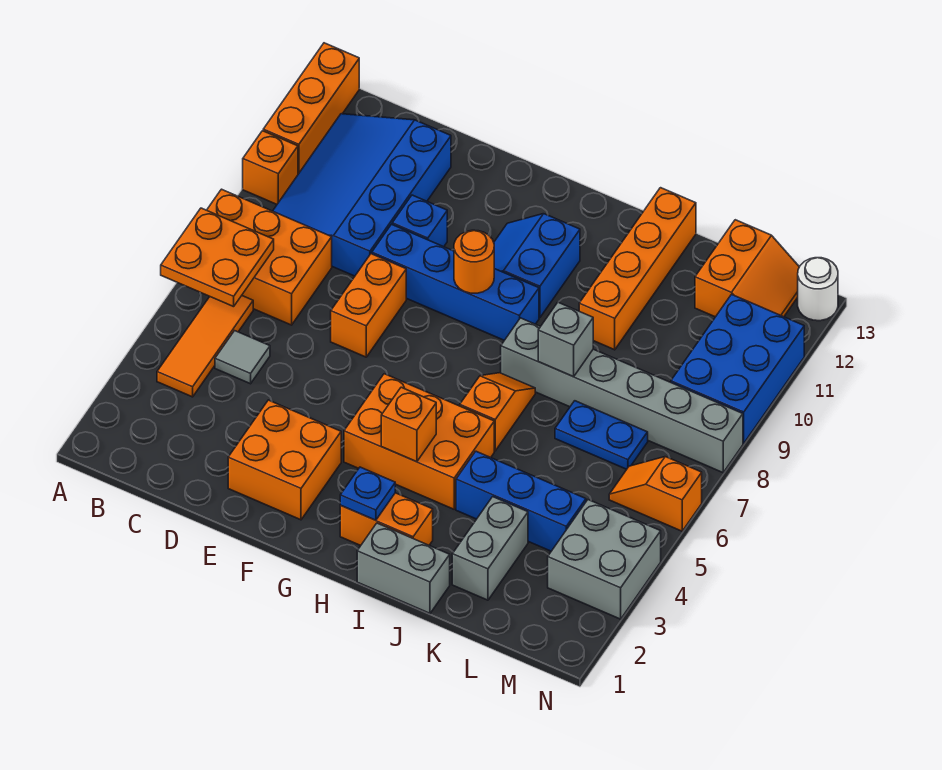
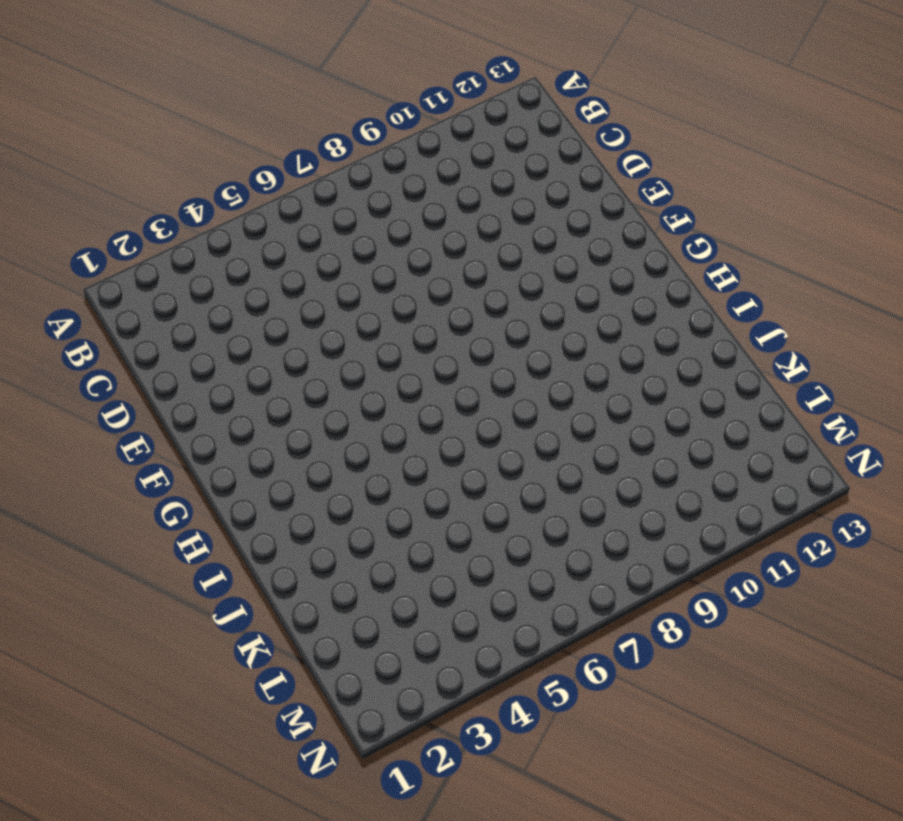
none -> orange 2x3 brick [207,189,332,325]
none -> orange 1x1 brick [243,131,298,204]
none -> orange 1x3 brick [263,43,359,174]
none -> orange 1x3 tile [157,296,253,397]

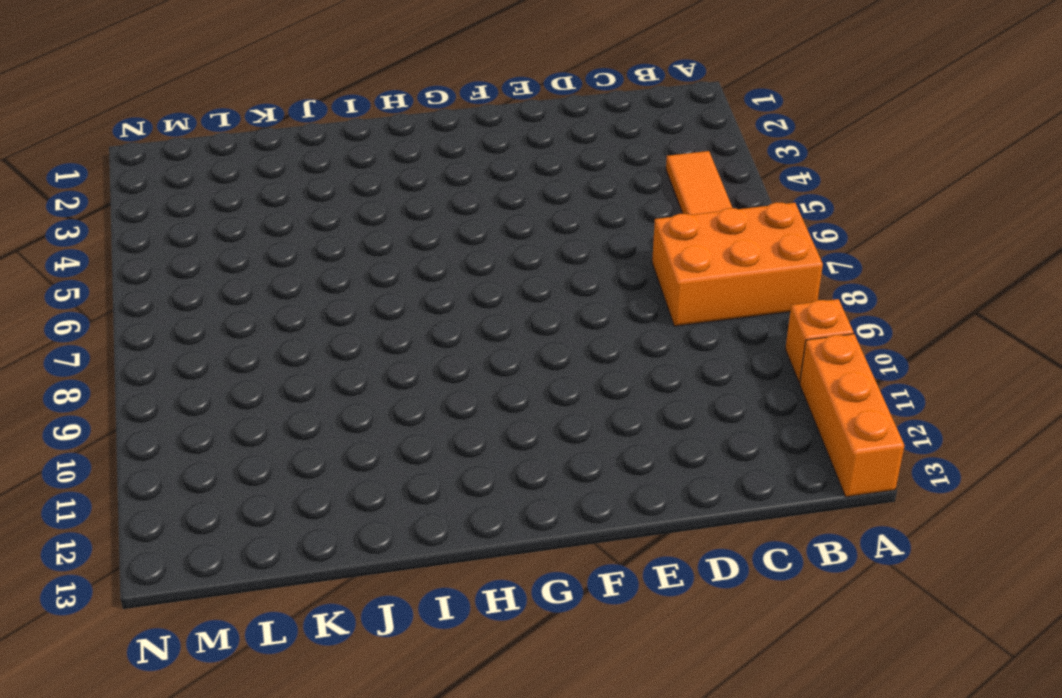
none -> blue 3x4 slope [273,114,451,276]
none -> grey 1x1 tile [215,331,270,384]
none -> orange 2x2 brick [228,400,341,520]
none -> orange 1x2 brick [331,254,406,357]

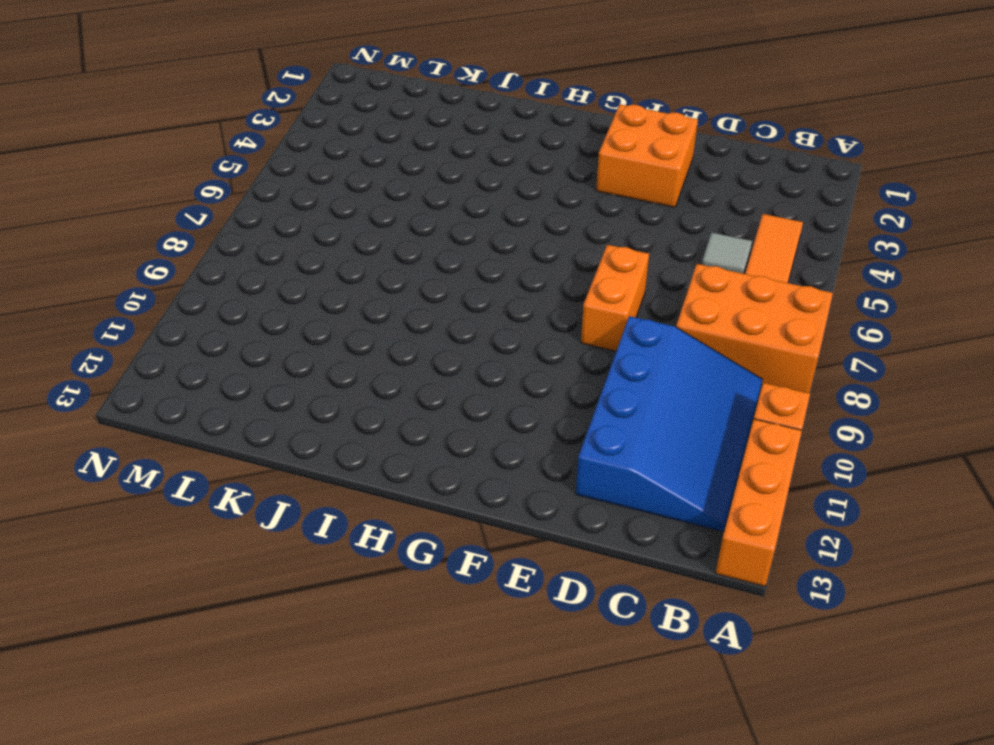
none -> blue 1x4 brick [372,224,539,340]
none -> blue 1x1 brick [392,195,447,247]
none -> orange 2x3 brick [344,374,494,509]
none -> blue 2x2 slope [494,214,580,318]

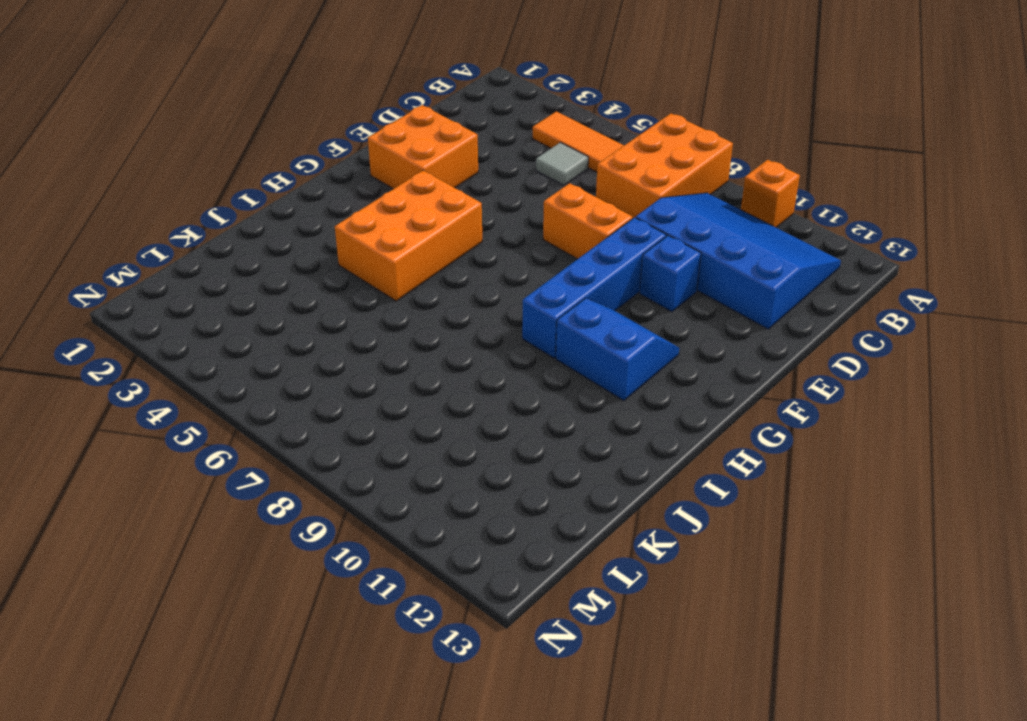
none -> orange 1x3 brick [263,43,359,174]
none -> orange 1x2 brick [340,493,433,546]
none -> grey 1x2 brick [357,523,450,613]
none -> orange 1x2 slope [460,373,535,451]

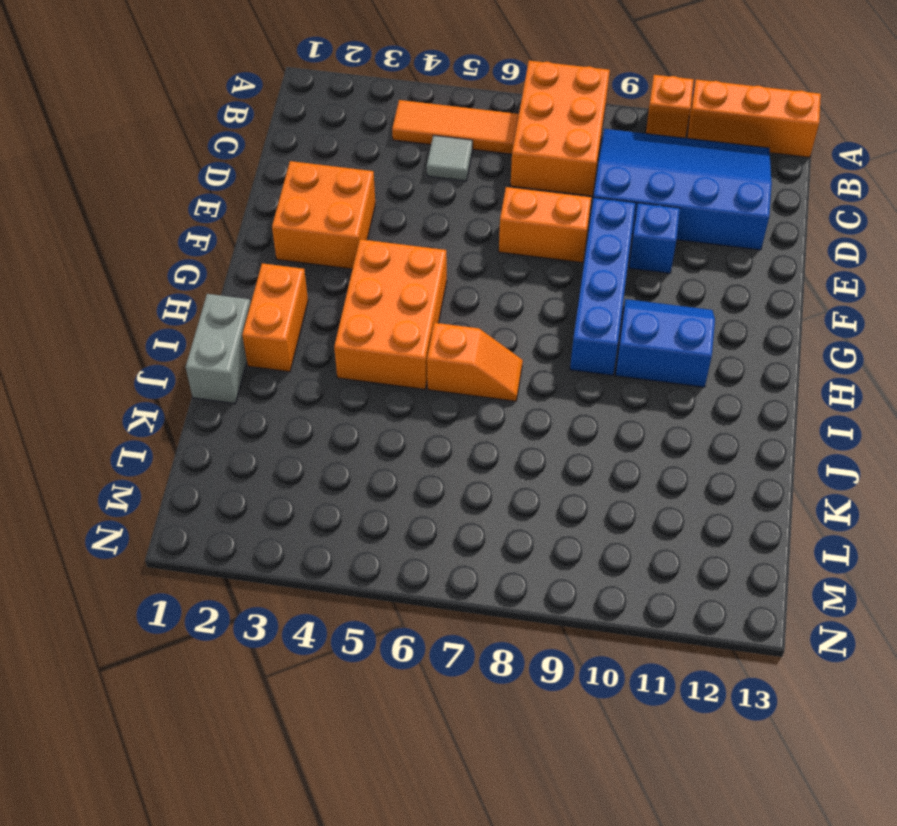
none -> grey 1x6 brick [501,318,743,473]
none -> blue 1x3 brick [456,451,586,551]
none -> orange 1x4 brick [579,188,696,350]
none -> grey 1x2 brick [452,497,528,600]

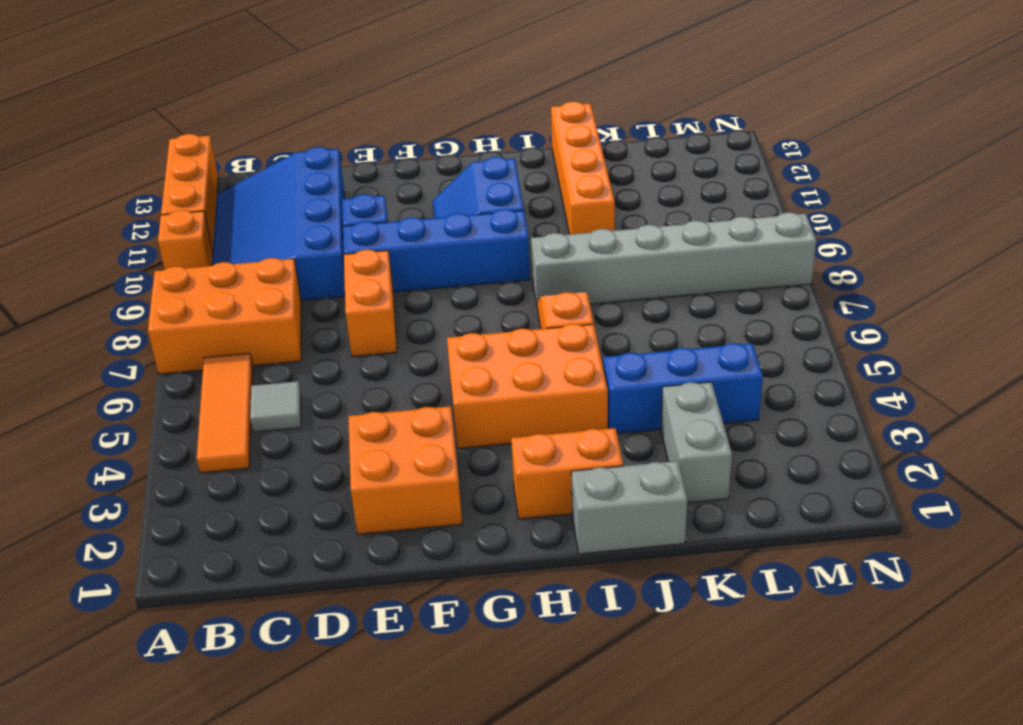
none -> blue 1x2 plate [555,401,648,469]
none -> orange 2x2 slope [695,220,799,317]
none -> grey 2x2 brick [548,500,661,619]
none -> orange 1x2 slope [609,457,702,531]

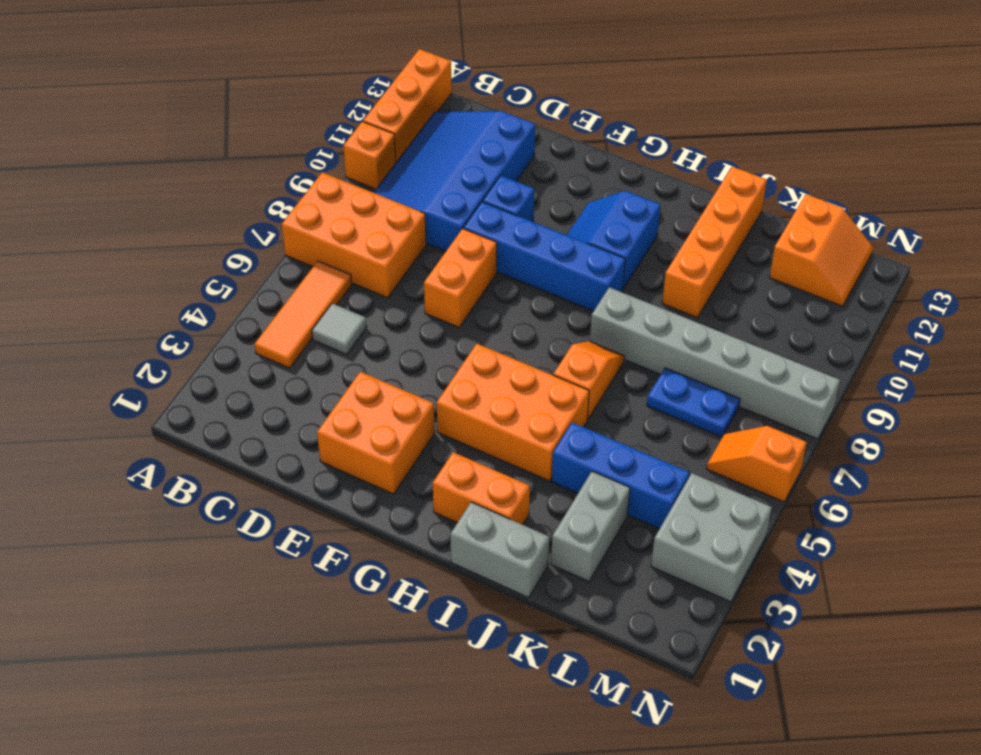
none -> blue 2x3 brick [671,294,804,443]
none -> white 1x1 round brick [798,258,838,321]
none -> orange 2x2 plate [161,208,274,307]
none -> orange 1x1 round brick [454,230,494,293]

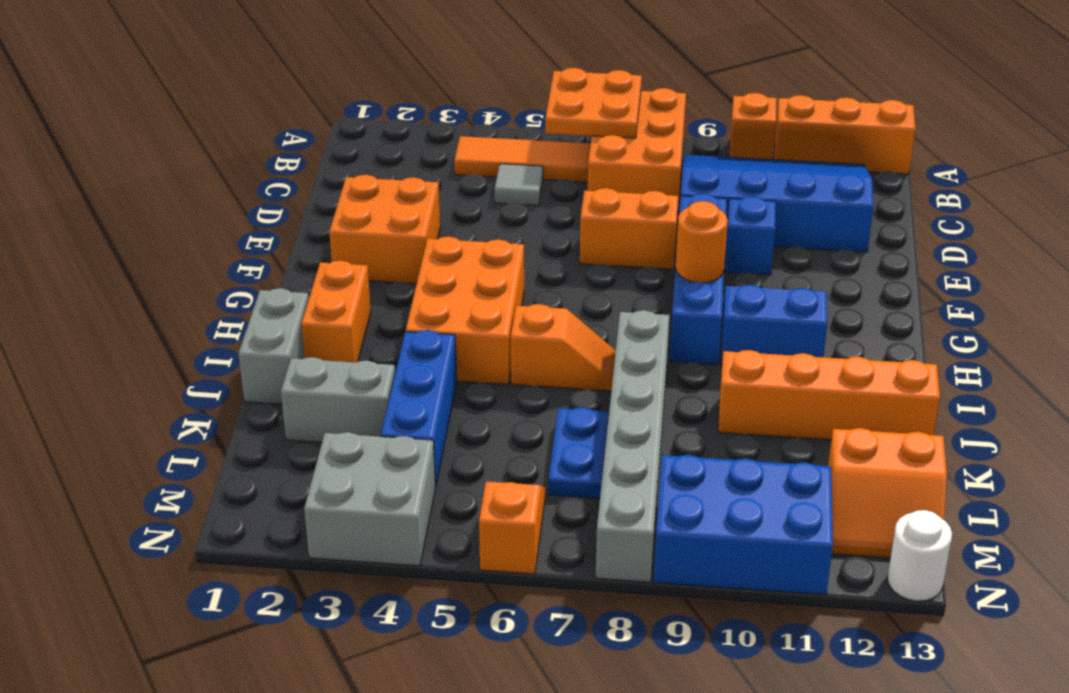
none -> blue 1x1 plate [340,467,395,520]
none -> orange 1x1 brick [381,387,436,462]
none -> grey 1x1 brick [538,302,593,377]

